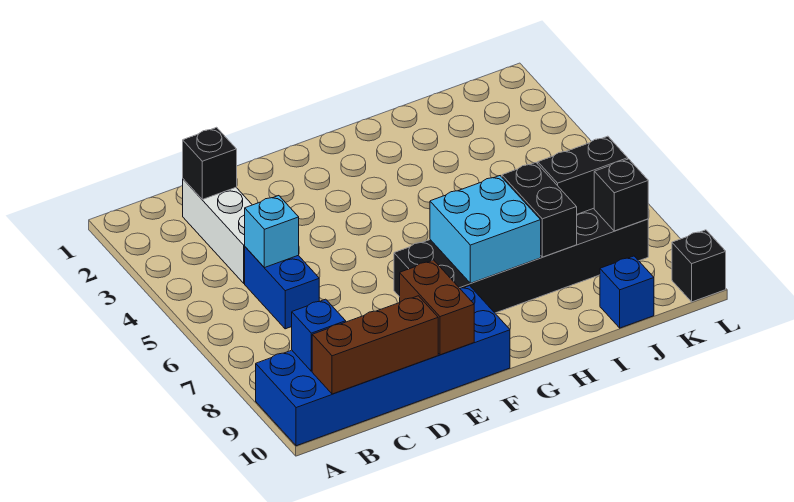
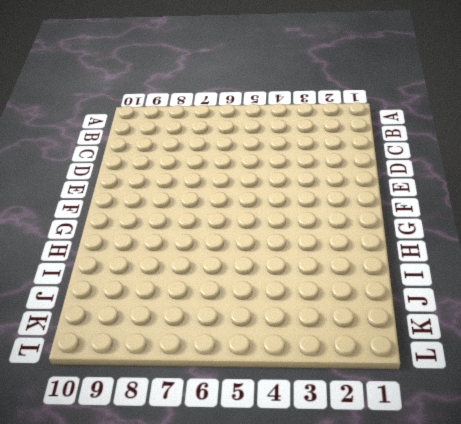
none -> blue 2x6 brick [256,286,510,446]
none -> white 1x3 brick [183,179,252,283]
none -> blue 1x2 brick [245,247,319,329]

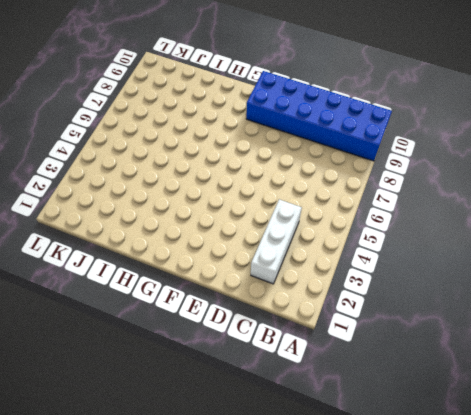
none -> blue 1x2 brick [245,247,319,329]
none -> black 2x6 brick [394,208,648,313]
none -> blue 1x1 brick [600,256,654,328]

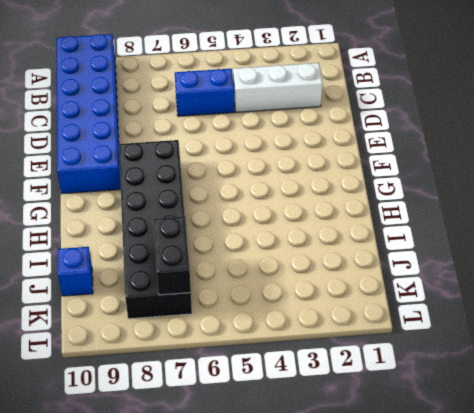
none -> black 1x1 brick [672,230,726,302]
none -> blue 1x1 brick [292,299,346,371]
none -> brown 1x3 brick [312,296,438,394]

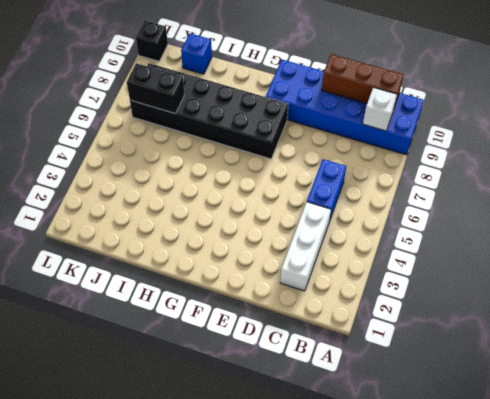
white 1x1 brick [363,87,397,131] -> blue 1x1 brick [292,299,346,371]
none -> black 1x1 brick [183,127,237,199]
none -> cyan 1x1 brick [245,196,299,268]
none -> brown 1x2 brick [400,260,474,355]

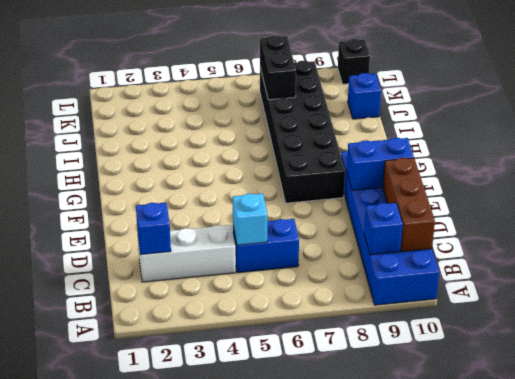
blue 1x1 brick [136,203,171,255] -> black 1x1 brick [183,127,237,199]
blue 1x2 brick [347,138,414,190] -> brown 1x2 brick [400,260,474,355]
none -> cyan 2x2 brick [430,176,541,283]
none -> black 1x2 brick [502,163,577,257]
none -> black 1x1 brick [594,159,648,231]

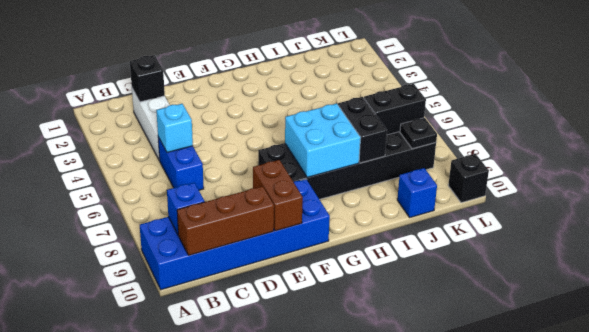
black 1x1 plate [400,118,437,149] -> black 1x1 brick [594,159,648,231]

